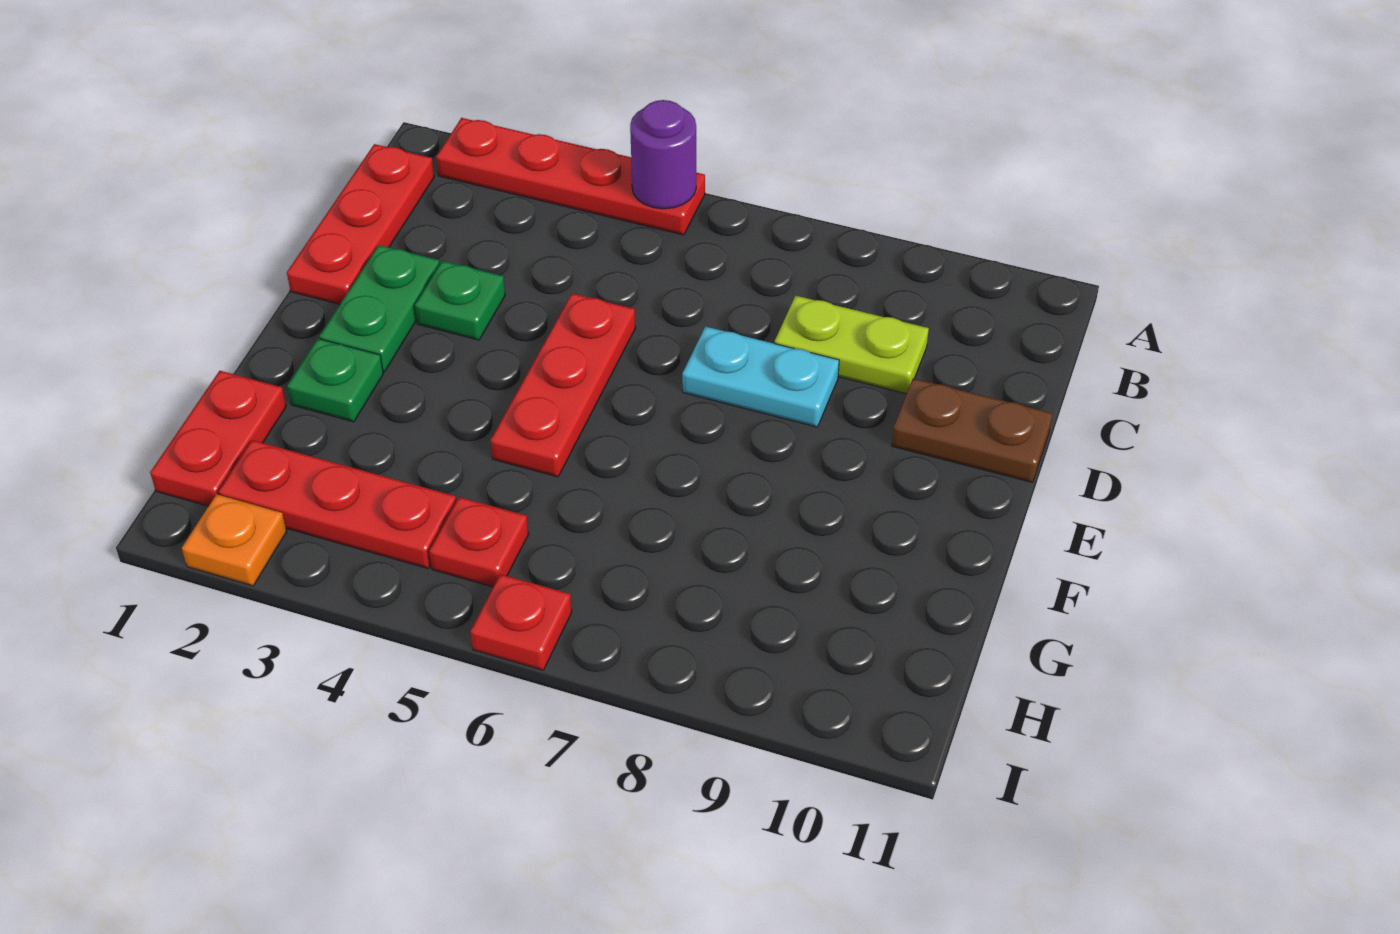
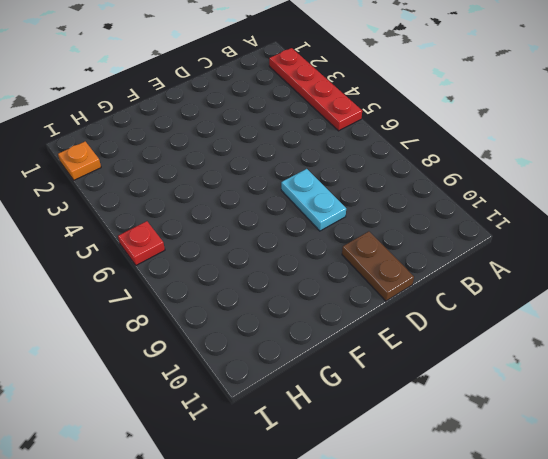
none -> red 1x3 plate [287,144,434,304]
none -> lime 1x2 plate [774,296,929,394]
none -> green 1x2 plate [319,245,440,372]

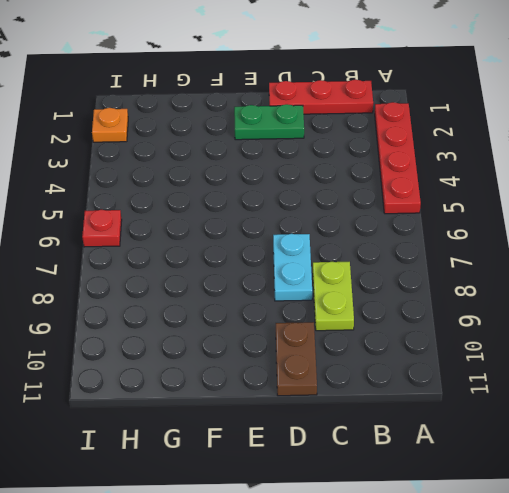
none -> green 1x1 plate [415,261,505,340]
none -> red 1x3 plate [490,293,636,477]
none -> green 1x1 plate [287,339,383,422]

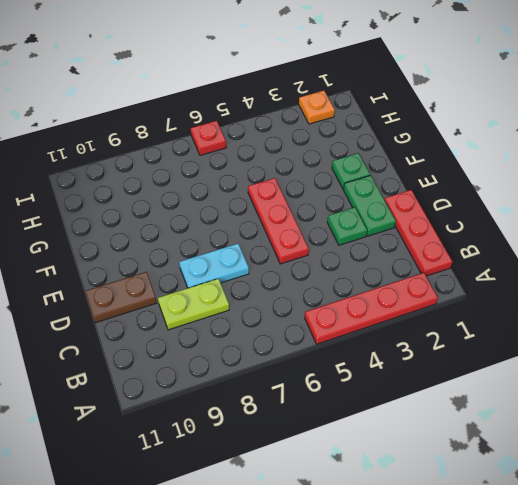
none -> red 1x2 plate [150,371,286,506]
none -> red 1x3 plate [218,440,456,568]
none -> red 1x1 plate [429,497,529,587]

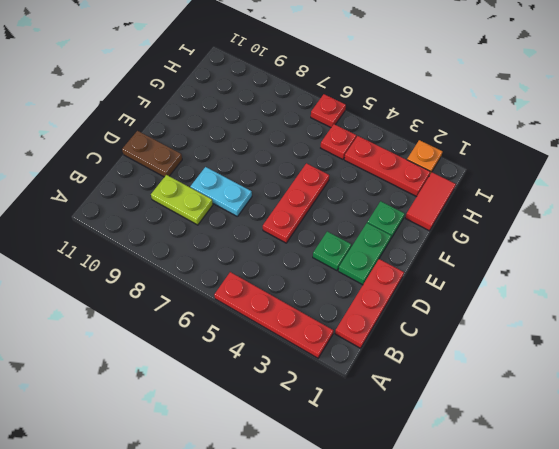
red 1x2 tile [405,172,456,231] -> red 1x2 plate [150,371,286,506]
none -> purple 1x1 round brick [630,100,696,209]

